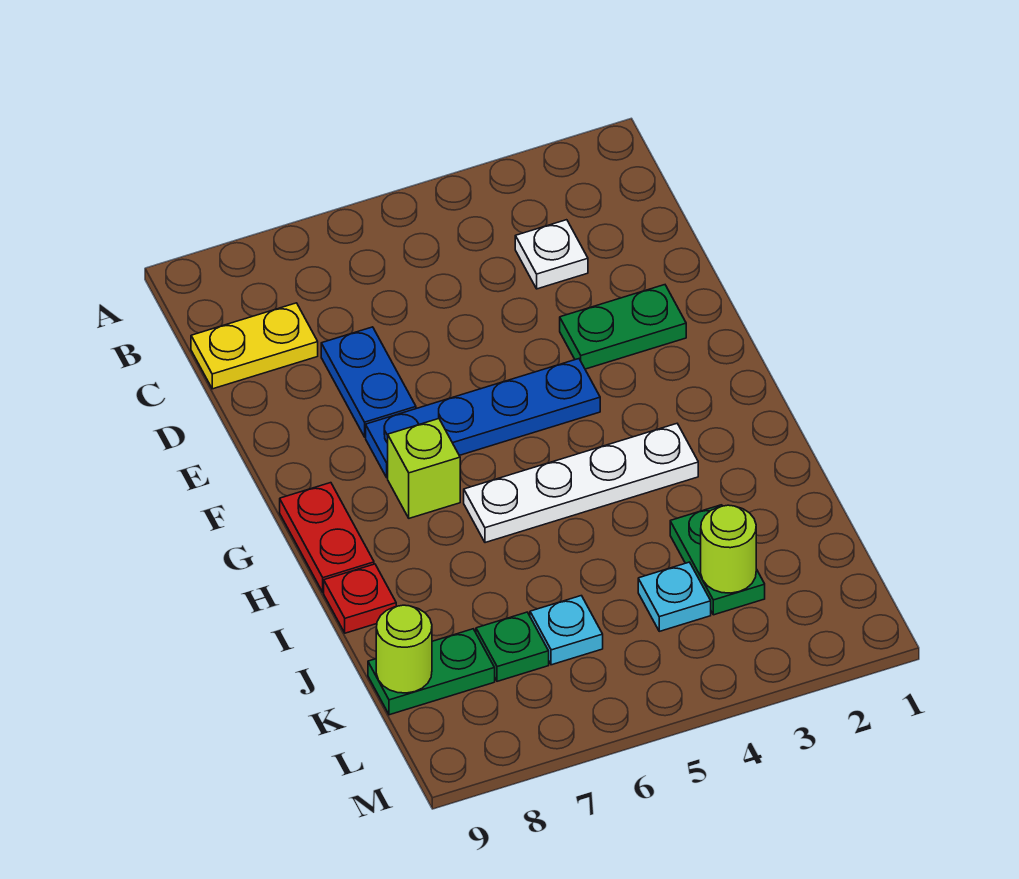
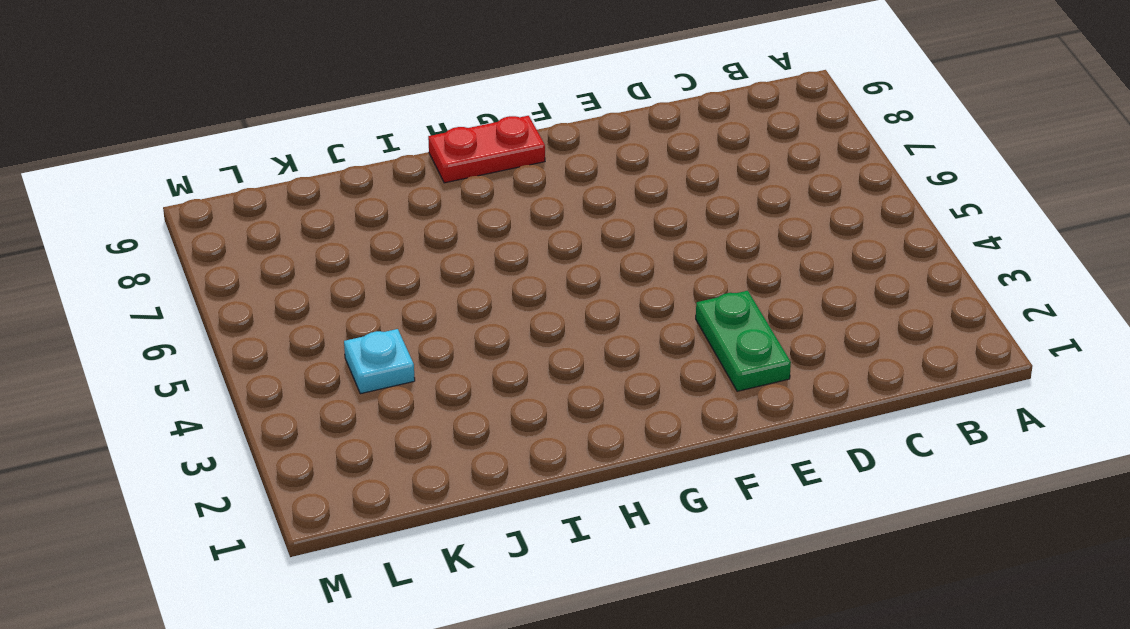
none -> white 1x1 plate [515,220,588,289]
none -> yellow 1x2 plate [191,303,318,389]
none -> blue 1x2 plate [321,327,416,437]

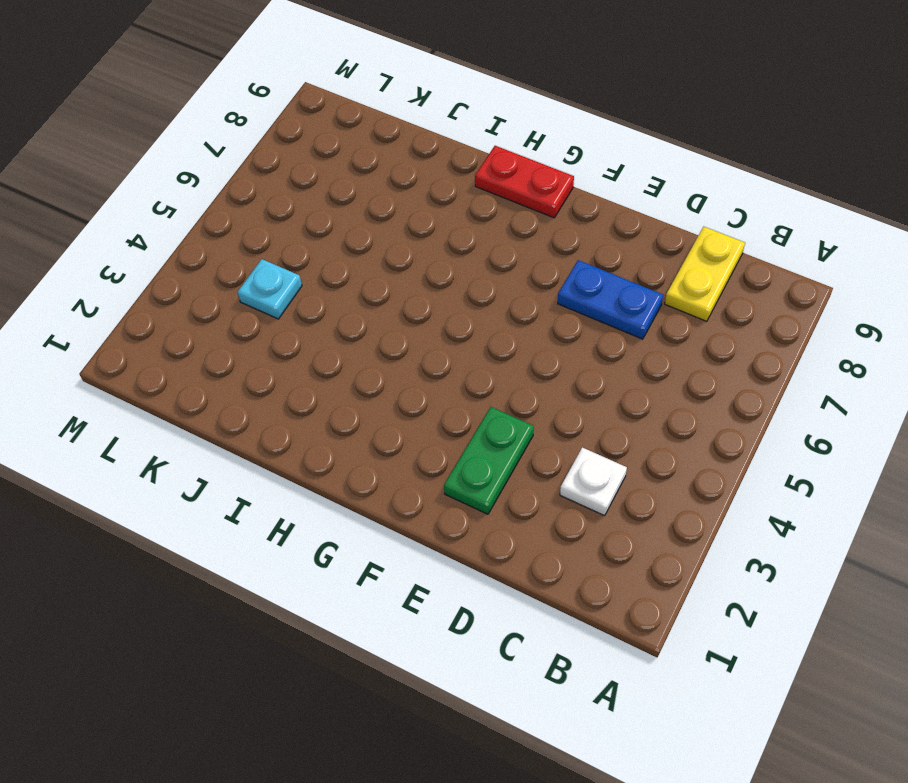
none -> blue 1x4 plate [366,359,600,478]
none -> lime 1x1 brick [388,419,460,518]
none -> white 1x4 plate [464,424,698,543]

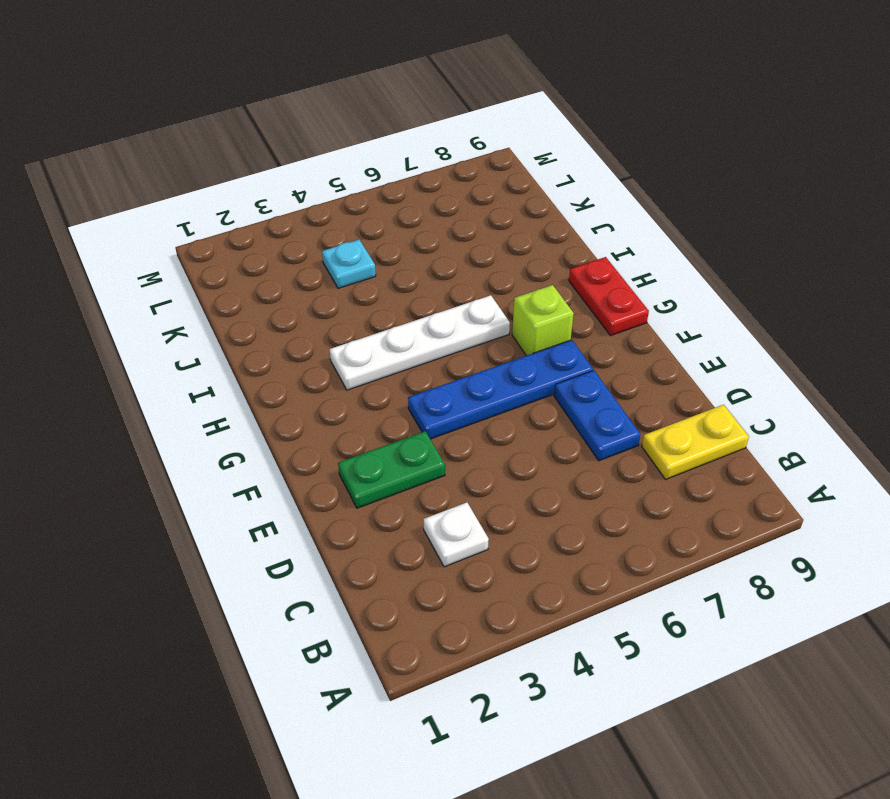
none -> red 1x1 plate [324,564,396,633]
none -> green 1x2 plate [670,505,765,615]
none -> cyan 1x1 plate [530,596,603,665]

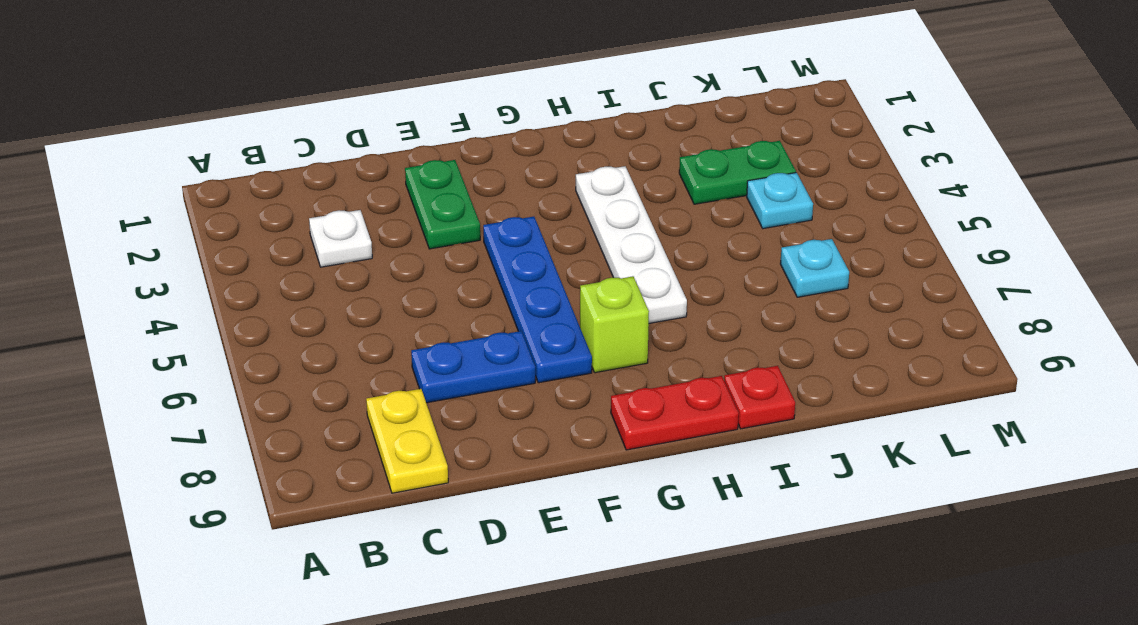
none -> green 1x1 plate [476,612,549,681]
none -> green 1x2 plate [368,629,495,715]
none -> lime 1x1 round brick [701,505,756,593]

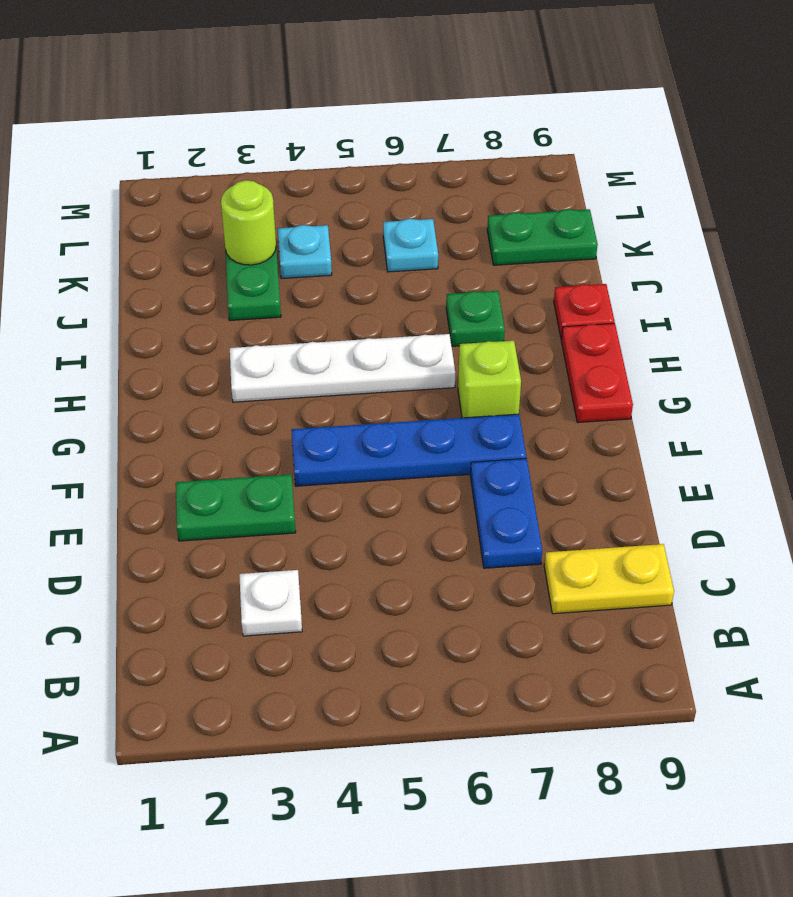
green 1x1 plate [446,291,505,346] -> green 1x1 plate moved to [476,612,549,681]
none -> lime 1x1 round brick [376,605,432,693]

